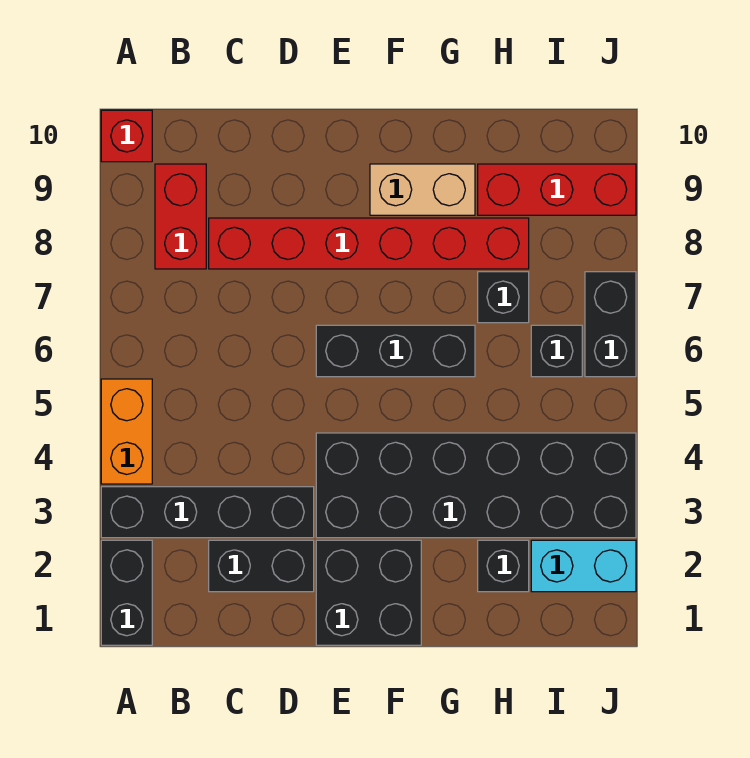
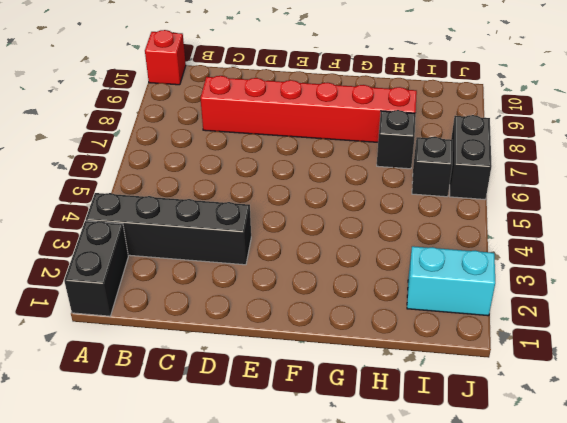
none -> orange 1x2 brick [101,379,152,484]
none -> red 1x2 brick [155,164,206,269]
none -> black 1x2 brick [209,540,314,592]

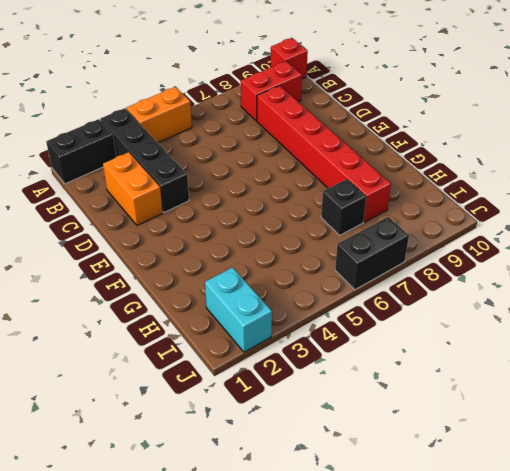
orange 1x2 brick [103,152,163,225] -> black 1x2 brick [209,540,314,592]
none -> black 2x2 brick [316,540,421,645]
none -> black 2x6 brick [316,433,636,538]
none -> black 1x3 brick [316,325,475,377]

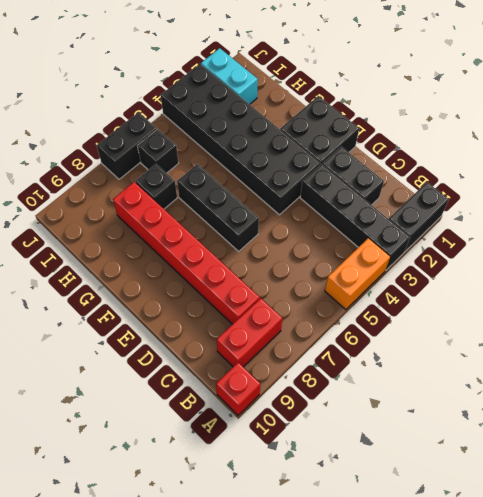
none -> tan 1x2 brick [370,164,475,215]
none -> black 1x1 brick [478,540,529,592]
none -> red 1x3 brick [478,164,636,215]

